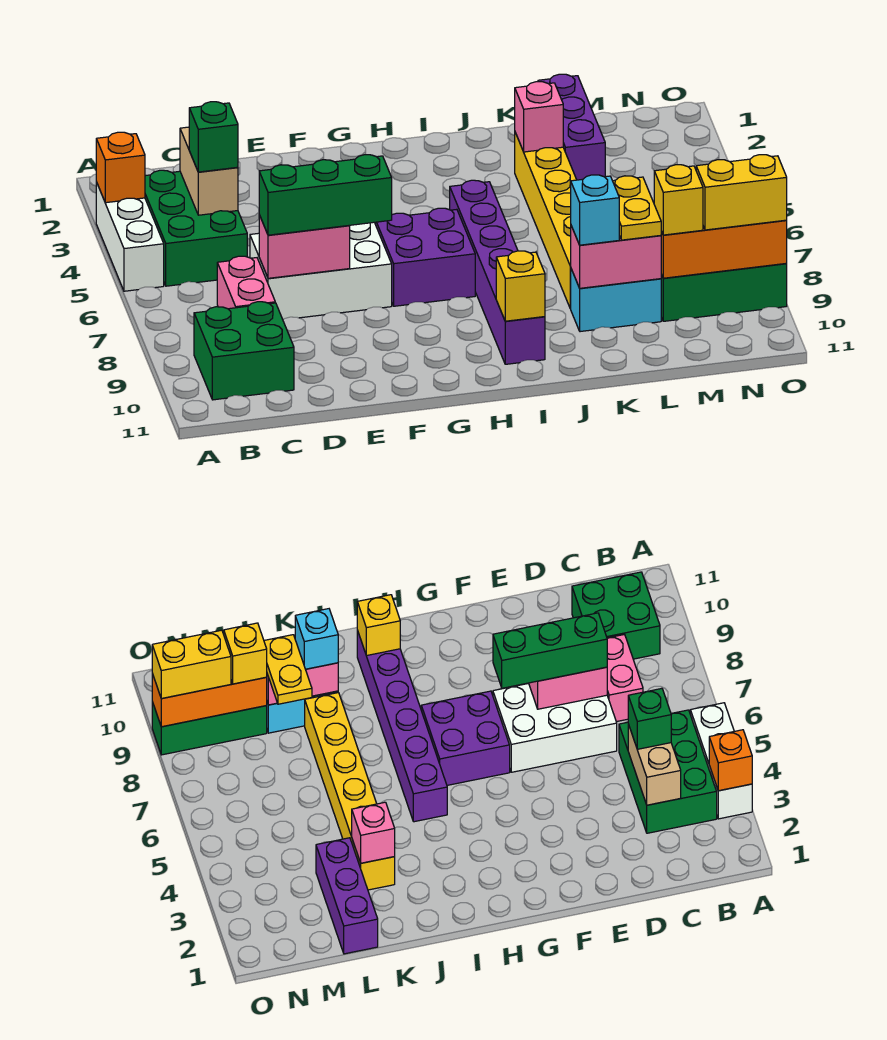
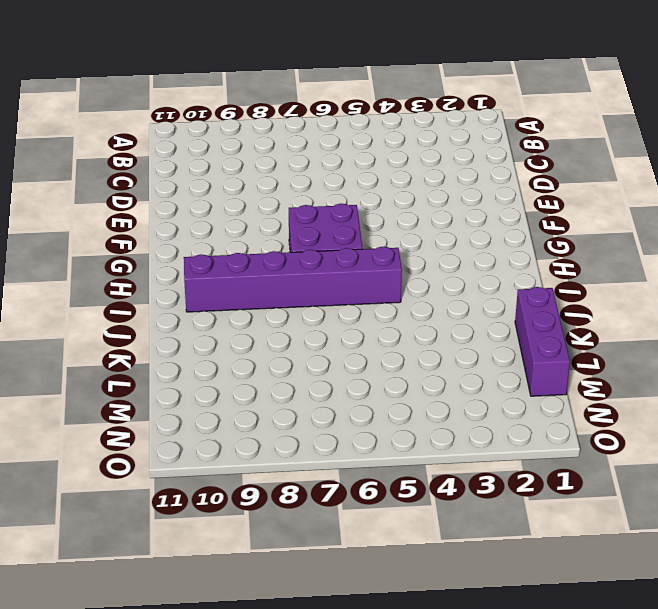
purple 1x3 brick [515,287,570,396] -> purple 1x3 brick turned to [538,74,605,180]
none -> white 1x3 brick [96,182,164,291]
none -> green 2x3 brick [145,170,247,286]
none -> green 2x2 brick [194,302,294,400]

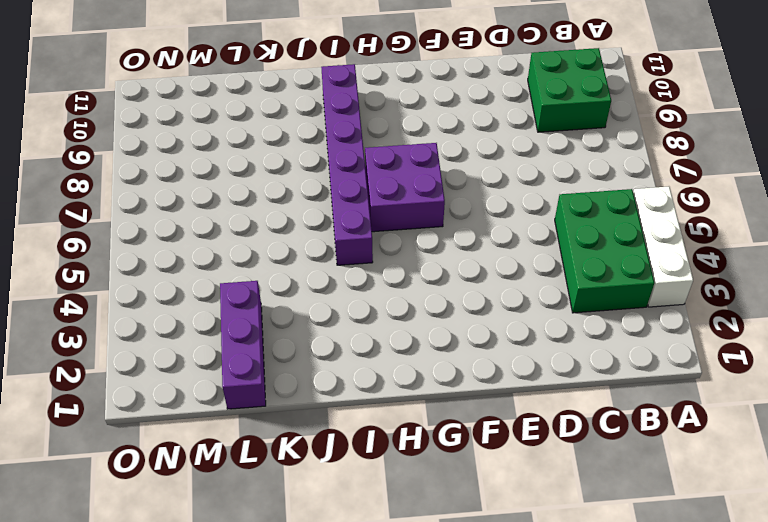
none -> pink 1x2 brick [217,256,275,309]
none -> white 2x3 brick [250,222,392,319]
none -> yellow 1x6 brick [515,133,577,309]

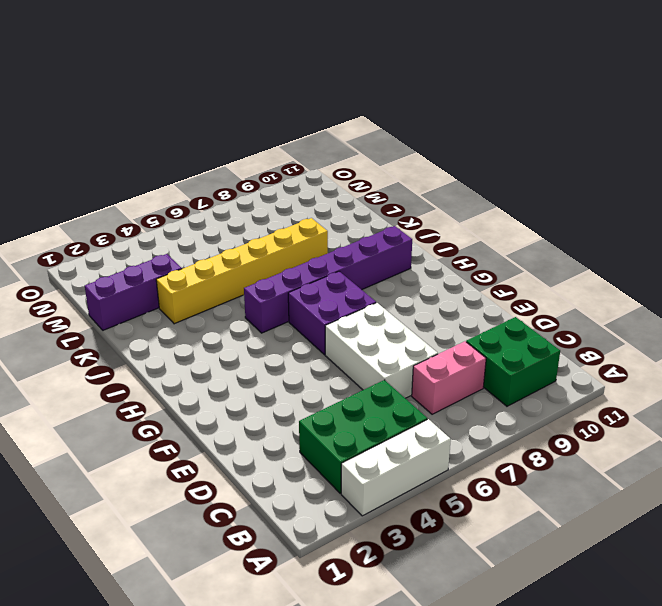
none -> cyan 1x2 brick [571,269,661,332]
none -> green 1x3 brick [661,263,787,321]
none -> orange 1x1 brick [96,132,145,203]

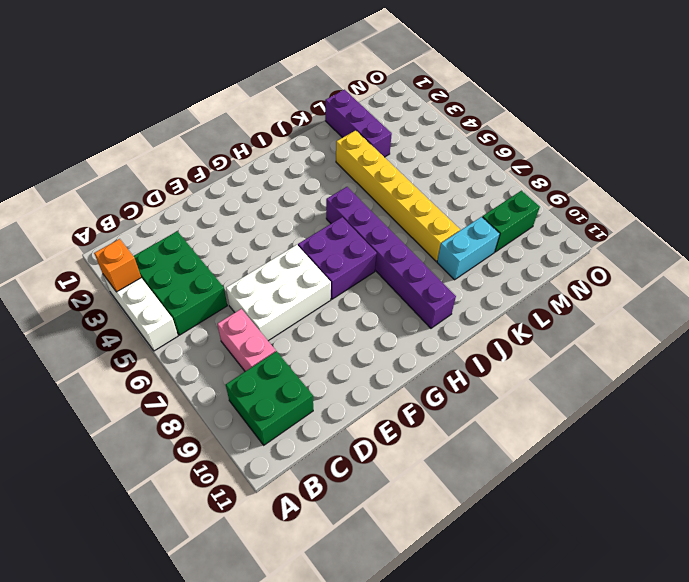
green 1x2 brick [482,191,540,252] -> green 1x3 brick [661,263,787,321]
none -> tan 1x2 brick [180,127,238,215]
none -> pink 1x2 brick [259,215,350,278]
none -> yellow 1x1 brick [496,251,545,321]

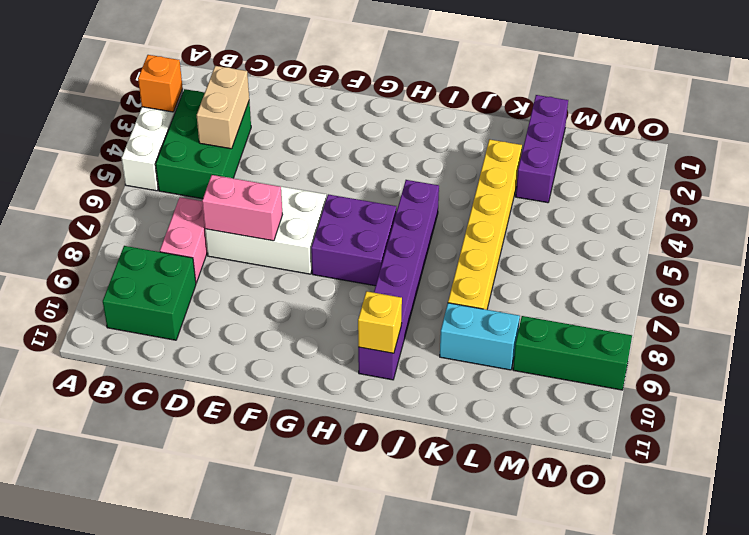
none -> pink 1x1 brick [515,82,563,152]
none -> pink 1x2 brick [571,226,661,288]
none -> orange 1x3 brick [661,220,787,278]

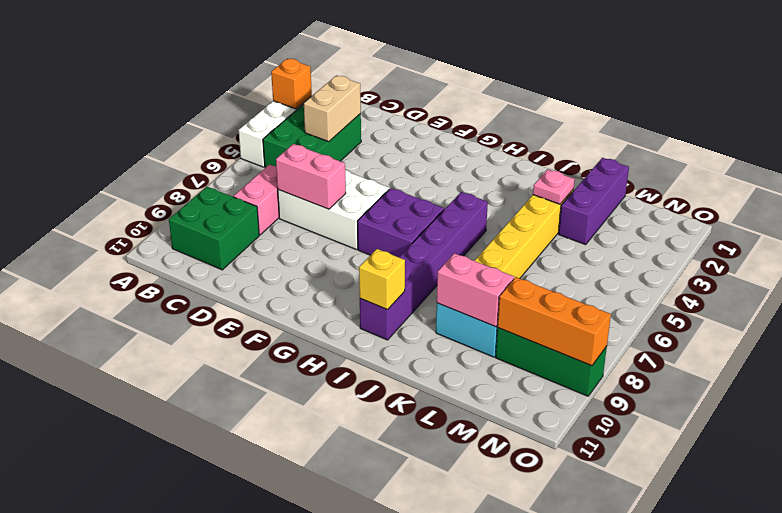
pink 1x1 plate [533,169,575,204] -> pink 1x1 brick [515,82,563,152]
none -> green 1x1 brick [189,102,238,172]
none -> green 1x3 brick [259,155,392,235]
none -> cyan 1x1 brick [571,175,619,245]

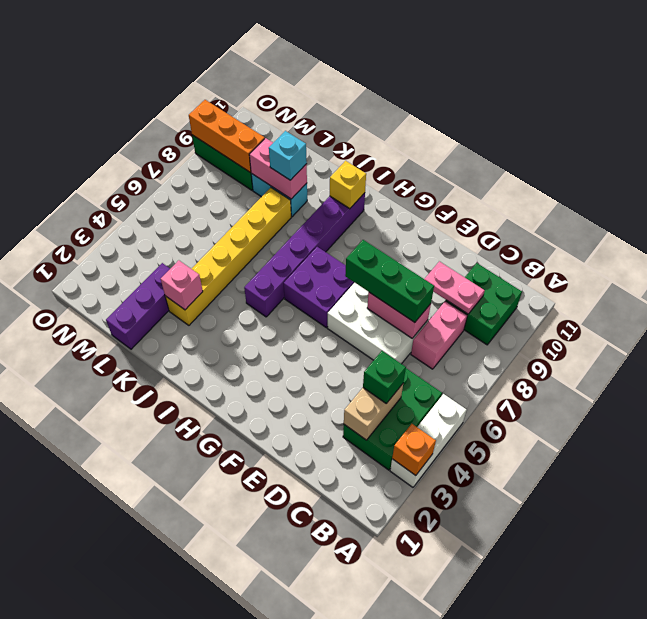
pink 1x2 plate [425,261,485,314] -> none
none -> yellow 1x2 plate [613,176,662,240]
none -> yellow 1x1 brick [654,165,703,235]
none -> yellow 1x2 brick [696,155,787,230]

